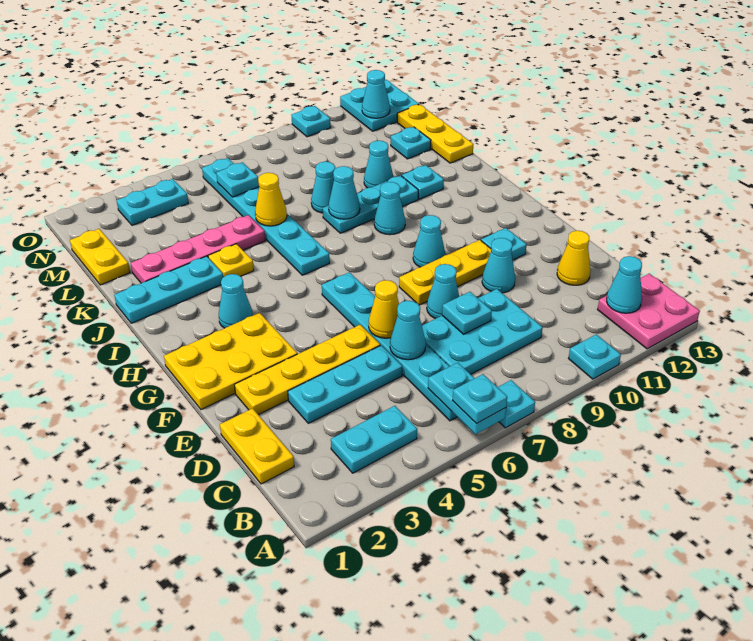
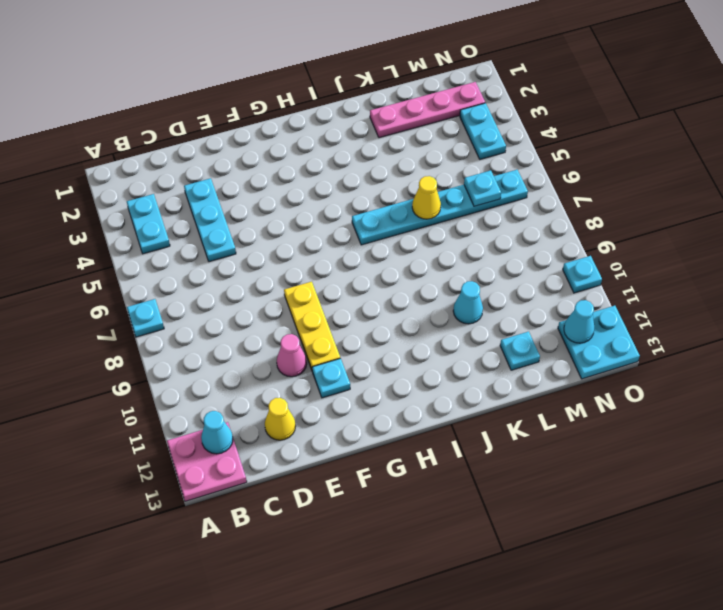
pink 1x1 cone [277,334,307,377] -> cyan 1x1 cone [482,238,515,293]
pink 1x4 plate [370,82,485,138] -> pink 1x4 plate turned to [131,215,265,283]
none -> cyan 1x1 plate [568,334,621,379]
none -> cyan 1x6 plate [322,272,457,421]
none -> yellow 1x2 plate [220,408,294,484]
none -> cyan 2x3 plate [422,289,543,374]

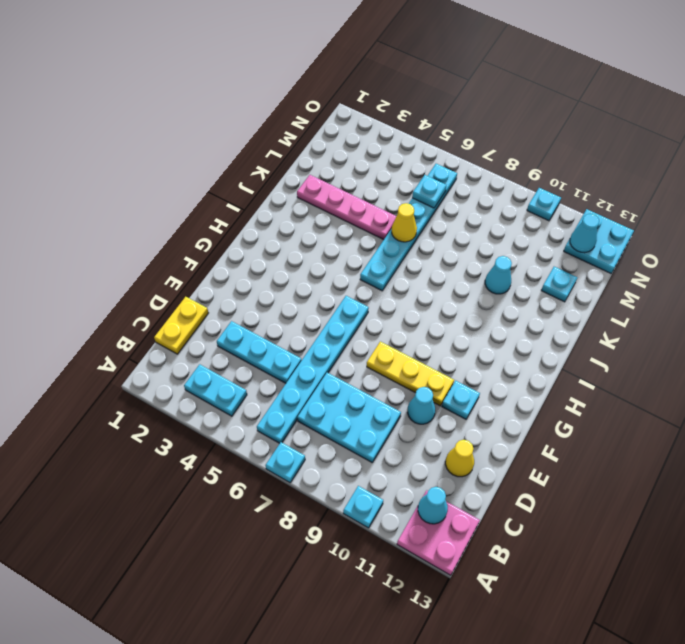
none -> yellow 1x4 plate [235,325,380,415]
none -> cyan 1x1 cone [427,264,459,319]
none -> yellow 2x3 plate [164,313,297,410]
none -> cyan 1x1 cone [413,215,445,267]

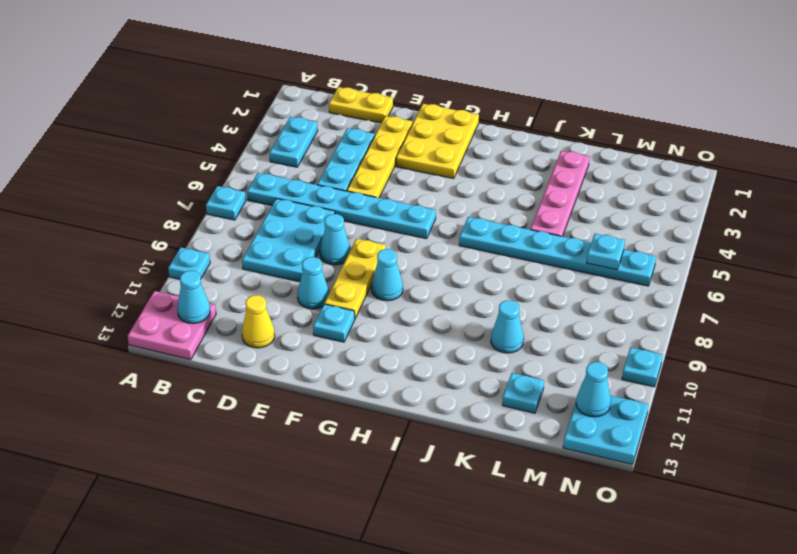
none -> cyan 1x1 cone [219,274,253,328]
none -> cyan 1x1 cone [374,182,405,235]
none -> cyan 1x3 plate [114,256,223,323]
none -> yellow 1x1 plate [208,244,254,277]

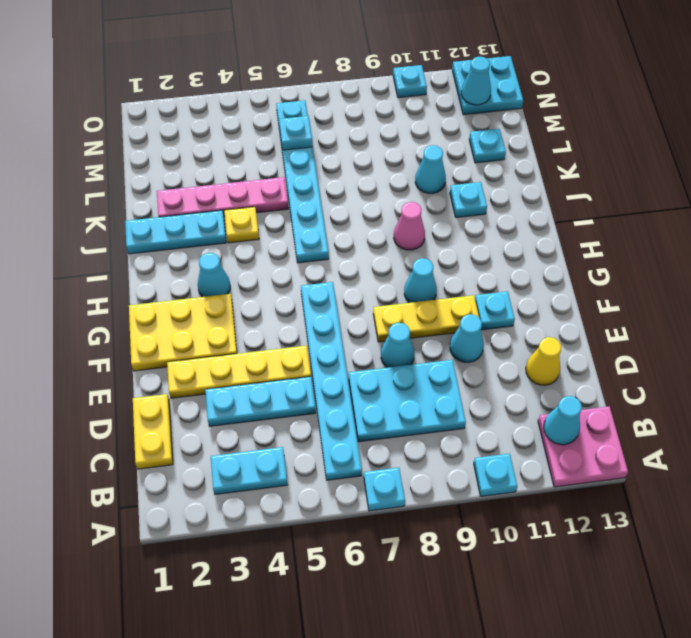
pink 1x1 cone [394,202,425,250] -> cyan 1x1 cone [374,182,405,235]
none -> cyan 1x3 plate [323,176,418,233]
none -> cyan 1x1 cone [311,162,335,213]
none -> yellow 1x3 plate [397,104,473,163]
none -> yellow 1x2 plate [70,229,130,285]

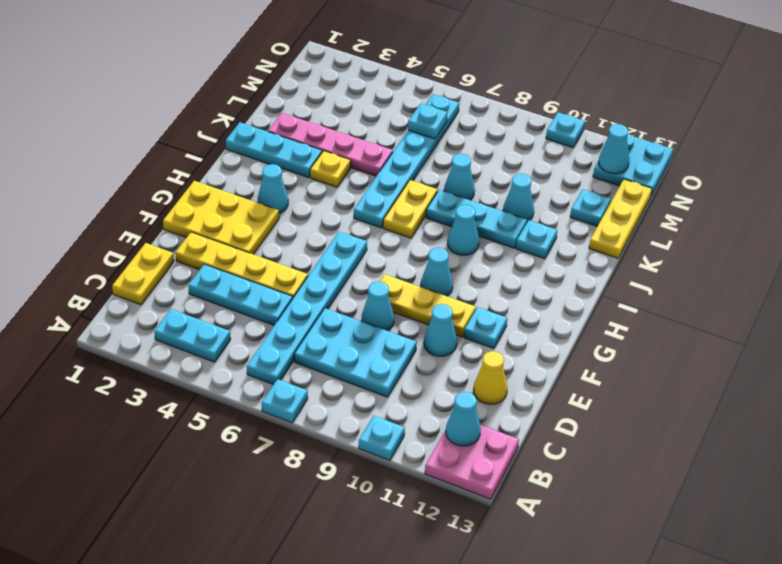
yellow 1x2 plate [383,180,438,238] -> yellow 1x2 plate moved to [70,229,130,285]
none -> cyan 1x2 plate [117,179,188,225]
none -> cyan 1x2 plate [428,363,506,434]
none -> cyan 1x1 cone [390,301,426,360]
none -> cyan 1x1 plate [442,292,492,334]

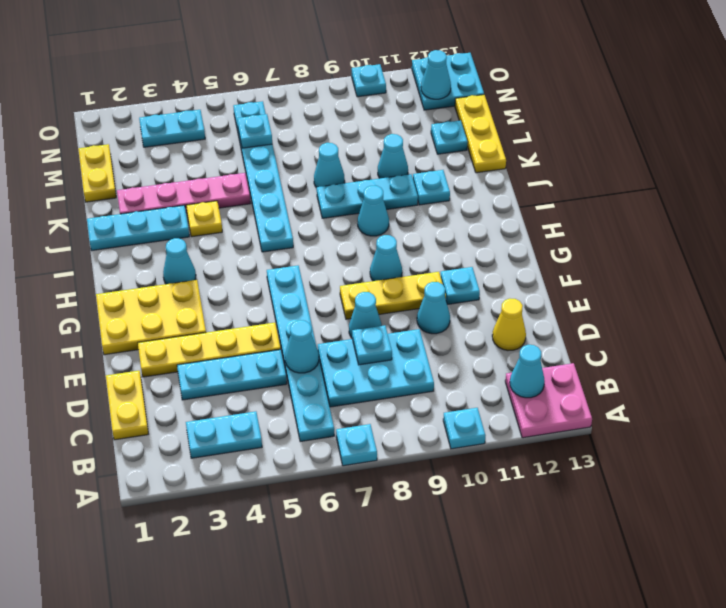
none -> cyan 1x2 plate [428,363,506,434]
none -> yellow 1x1 cone [369,280,399,338]
none -> cyan 1x1 cone [329,166,360,219]
none -> yellow 1x1 cone [255,173,287,226]

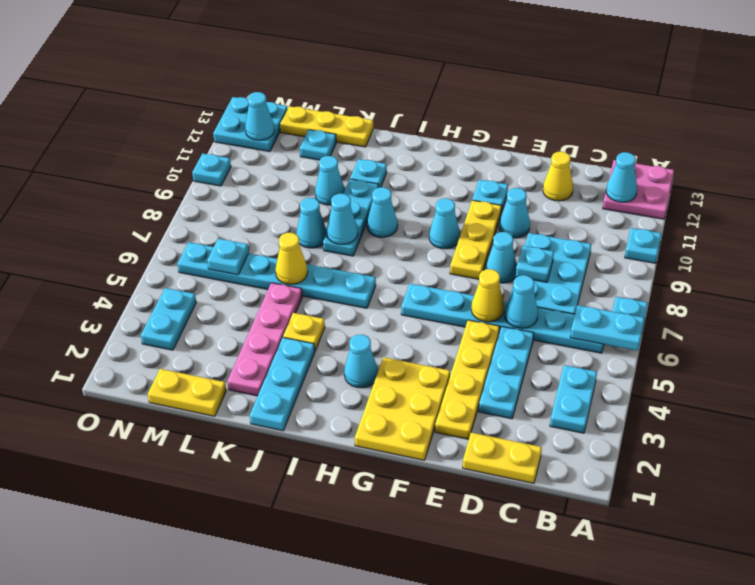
none -> cyan 1x1 plate [452,374,507,424]

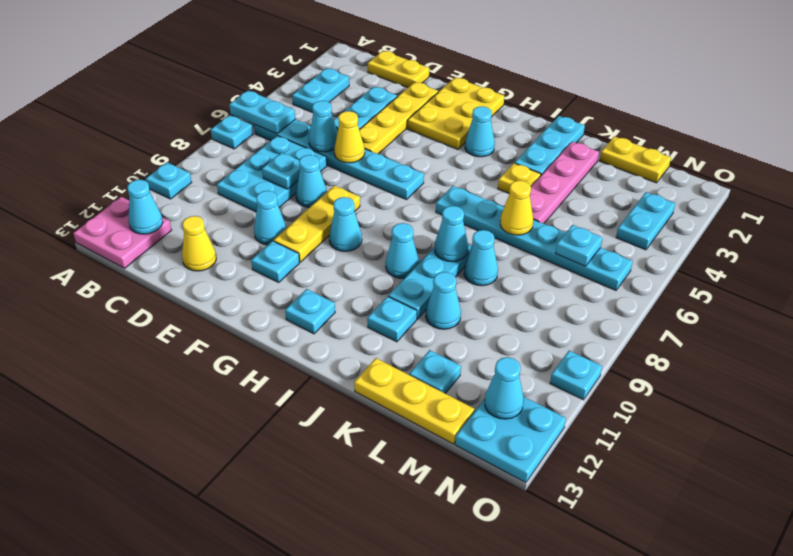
cyan 1x1 plate [285,289,335,334] -> cyan 1x1 plate moved to [452,374,507,424]

